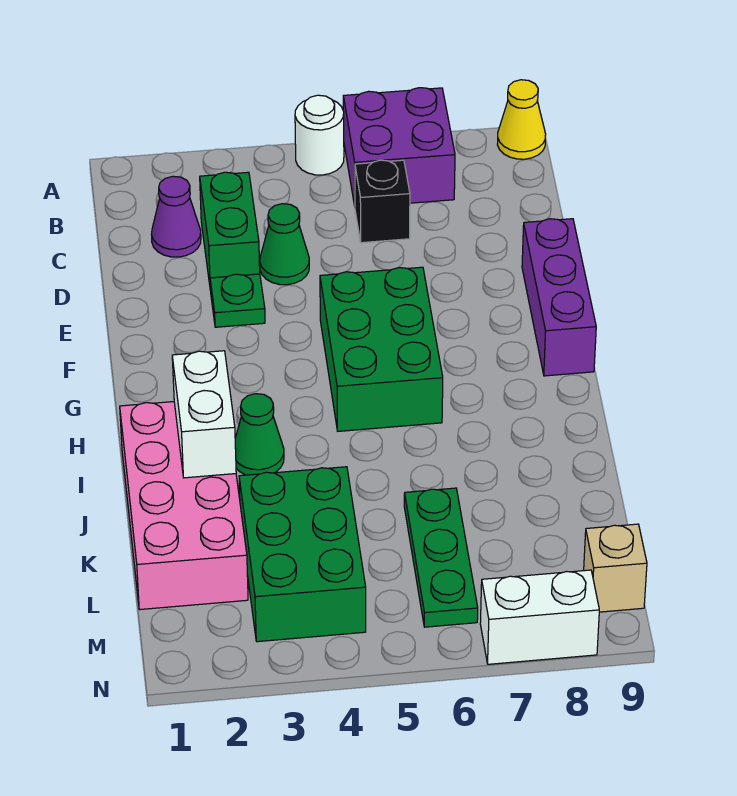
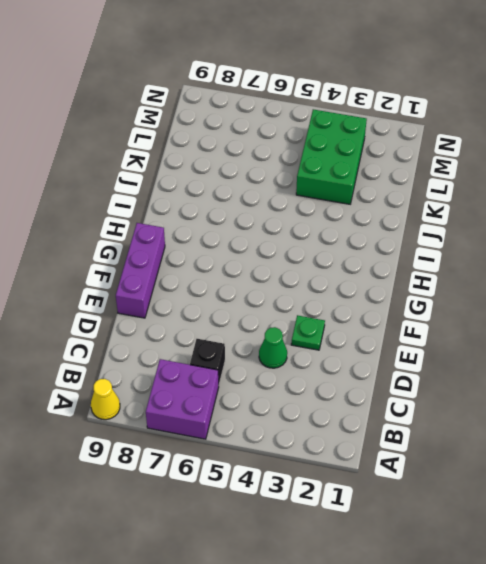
none -> white 1x1 round brick [295,95,344,175]
none -> purple 1x1 cone [151,176,201,257]
none -> green 1x2 brick [200,172,260,291]

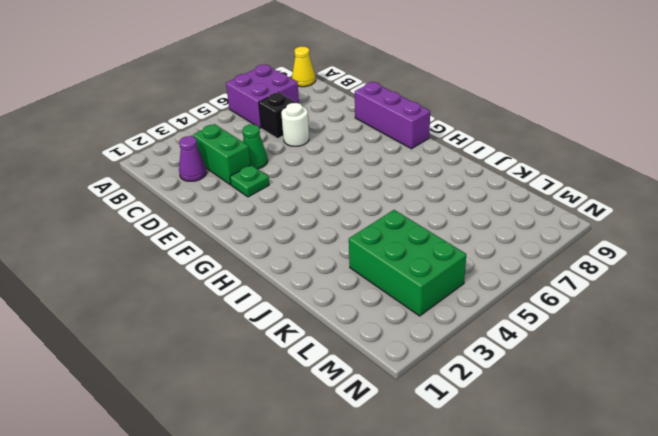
white 1x1 round brick [281,103,309,146] -> white 1x1 round brick moved to [295,95,344,175]
none -> green 2x3 brick [320,267,443,431]
none -> pink 2x4 brick [120,402,248,610]
none -> green 1x1 cone [235,394,284,475]

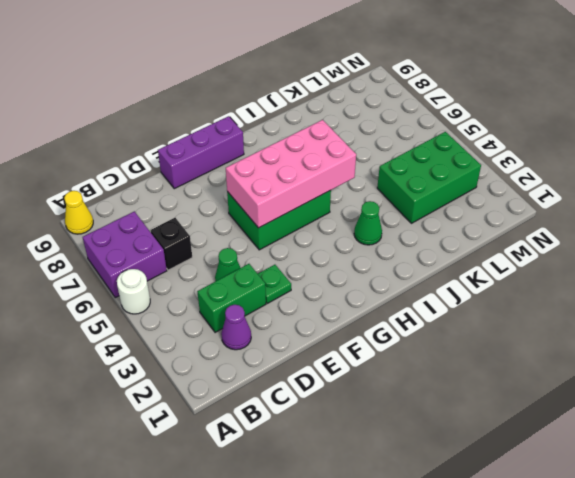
pink 2x4 brick [226,120,356,228] -> pink 2x4 brick moved to [120,402,248,610]
none -> green 1x3 plate [404,488,478,627]
none -> tan 1x1 brick [584,524,647,612]
none -> white 1x2 brick [480,570,599,664]

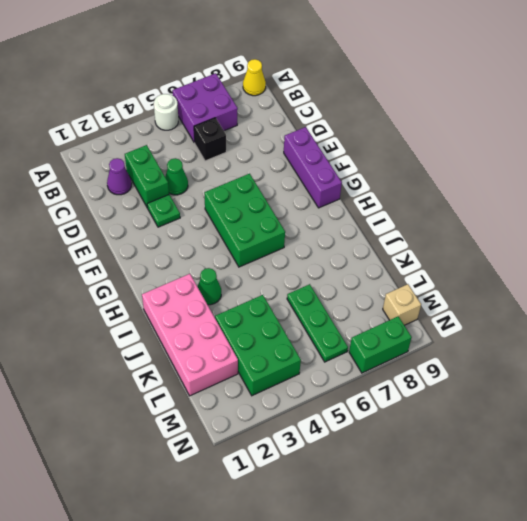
green 1x2 brick [349,316,412,373] -> white 1x2 brick [480,570,599,664]
none -> white 1x2 brick [172,351,236,478]

